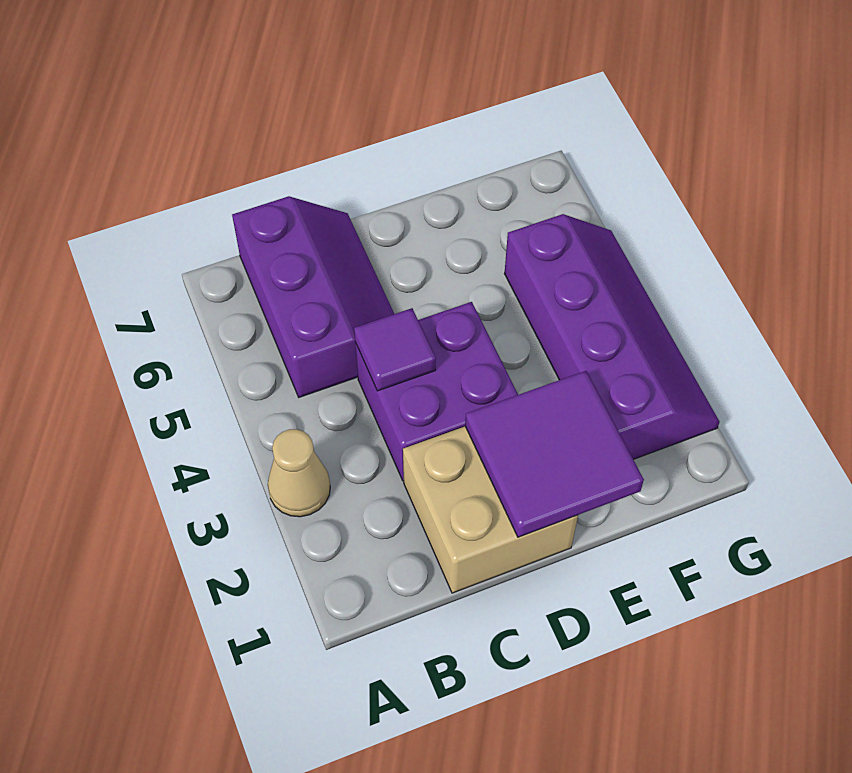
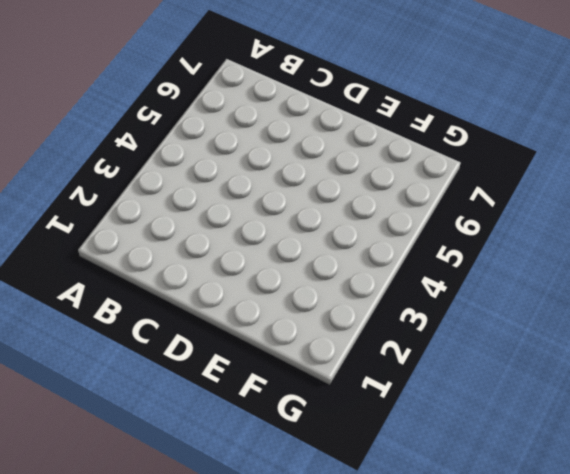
none -> tan 1x1 cone [268,429,330,517]
none -> purple 2x3 slope [232,196,394,397]

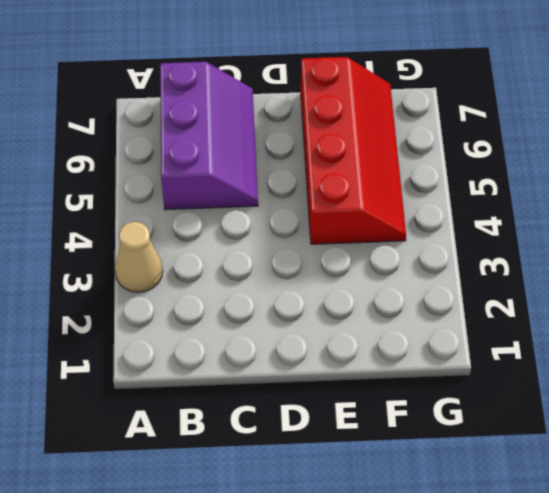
red 2x4 slope [301,57,406,244] -> purple 2x4 slope [504,214,719,459]
none -> tan 2x2 brick [403,427,578,593]
none -> purple 2x2 brick [355,302,518,481]

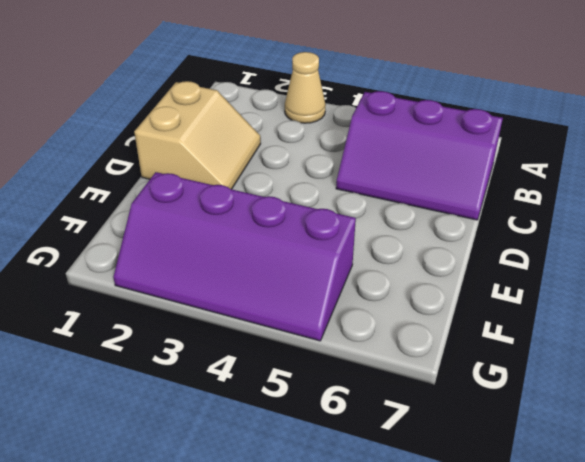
tan 2x2 slope [134,81,261,189] -> tan 2x2 brick [403,427,578,593]
none -> purple 2x2 brick [355,302,518,481]
none -> purple 1x1 tile [354,308,436,391]

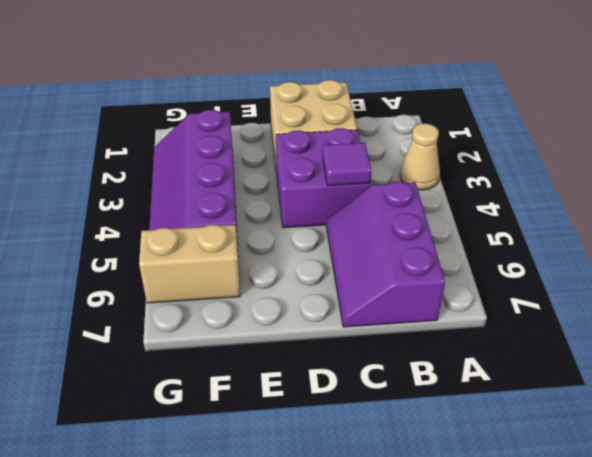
tan 1x2 brick [139,225,240,303] -> none
none -> purple 2x2 tile [465,371,644,537]

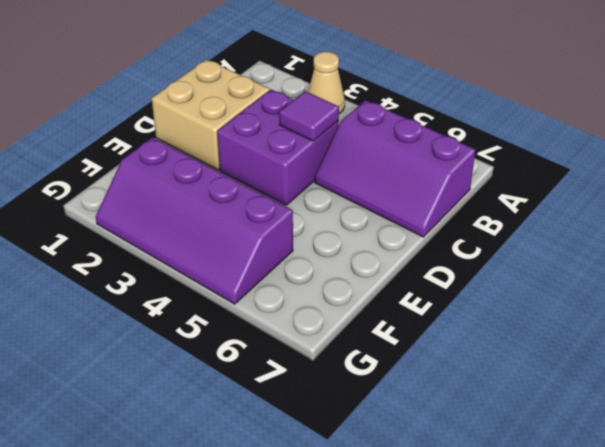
none -> purple 2x2 tile [465,371,644,537]

